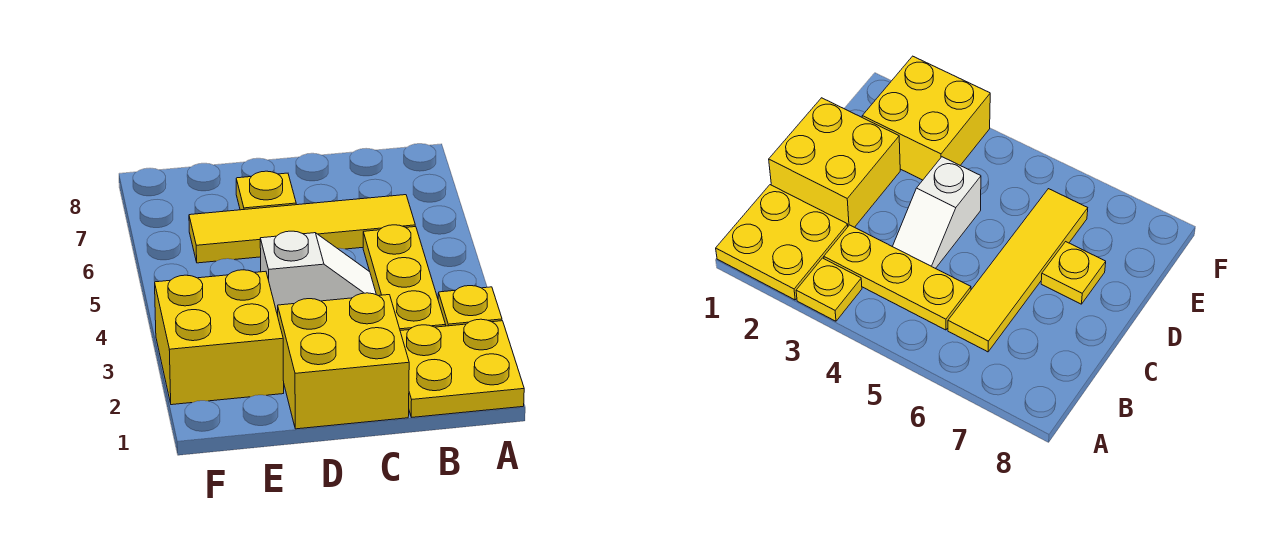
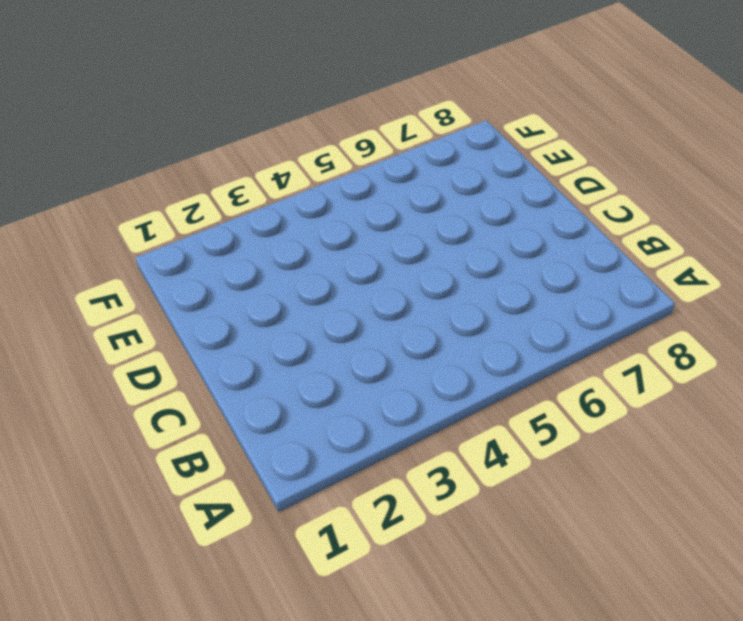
none -> yellow 2x2 plate [400,319,524,417]
none -> yellow 1x1 plate [438,286,502,326]

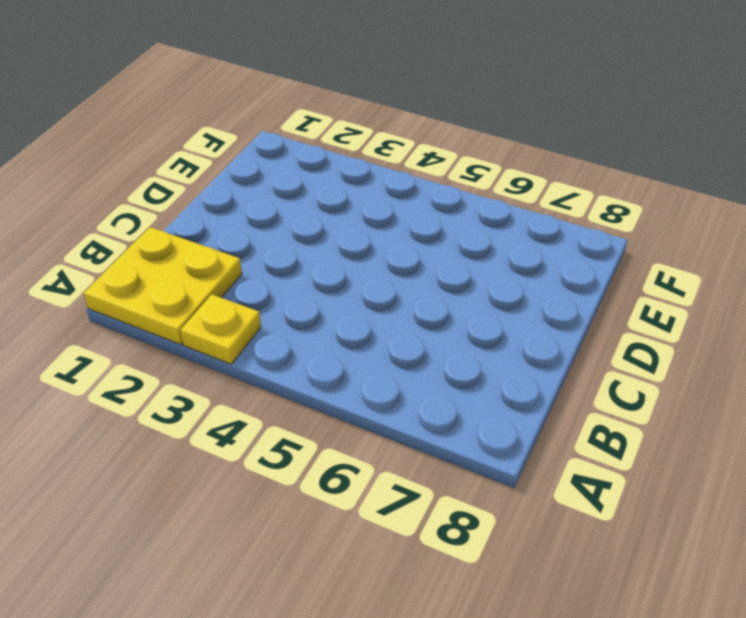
none -> yellow 1x3 plate [363,225,446,331]
none -> yellow 1x4 tile [189,195,415,263]

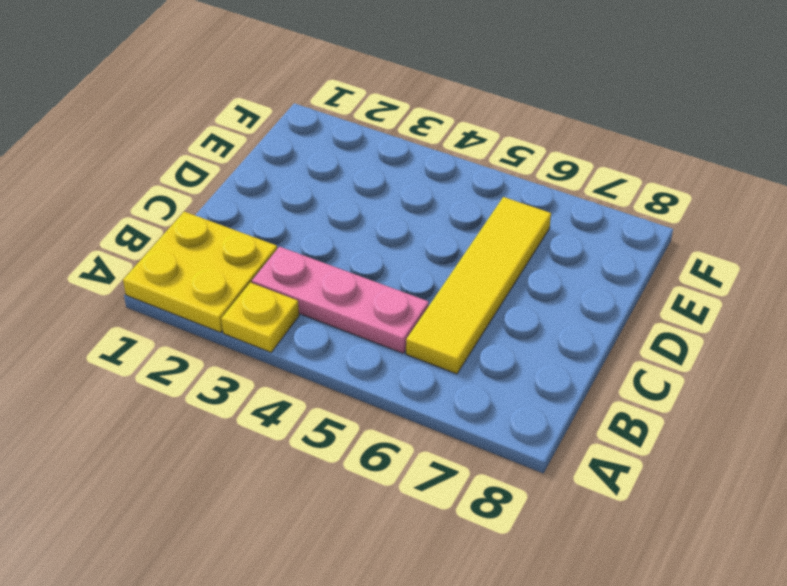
pink 1x3 plate [252,247,429,354] -> yellow 1x3 plate [363,225,446,331]
none -> yellow 2x2 brick [278,293,409,429]
none -> white 1x2 slope [260,231,376,315]

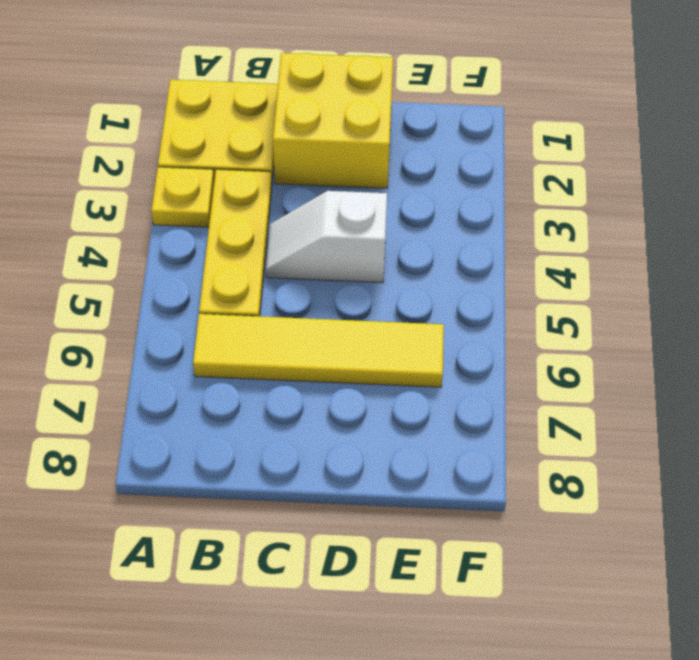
none -> yellow 1x1 plate [236,171,296,210]
none -> yellow 2x2 brick [155,270,284,405]

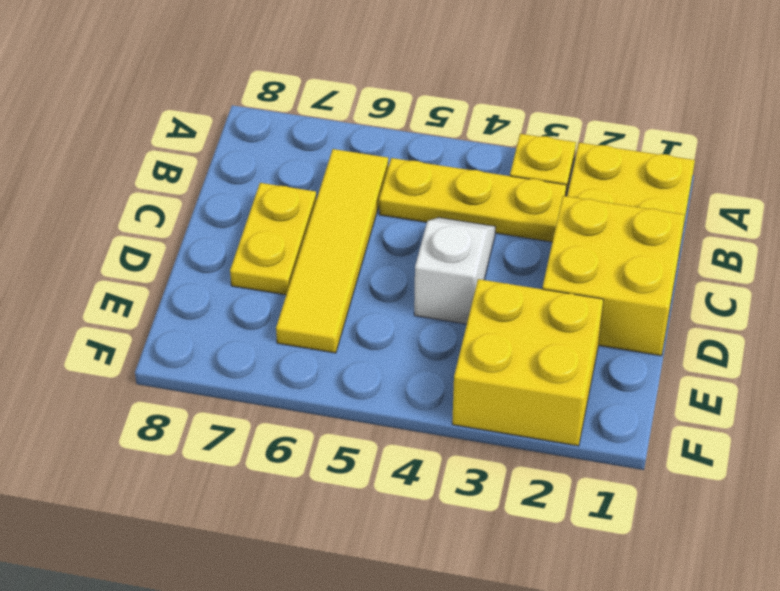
yellow 1x2 plate [230,183,316,295] -> yellow 1x1 plate [236,171,296,210]

